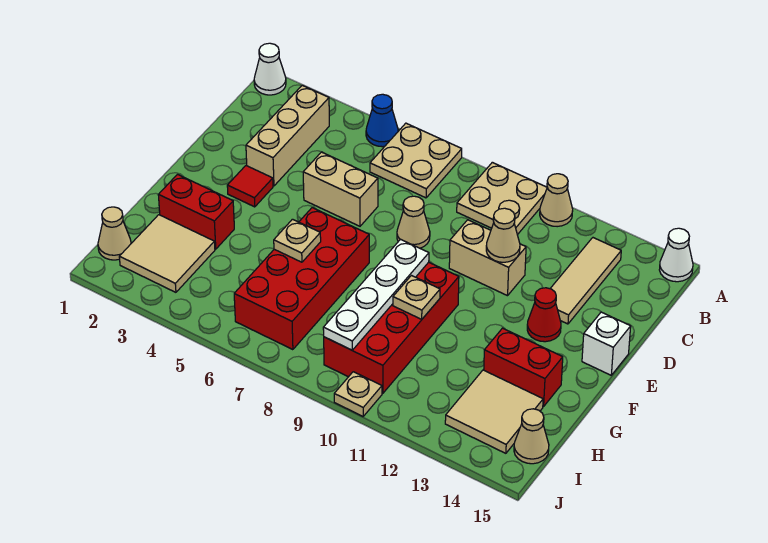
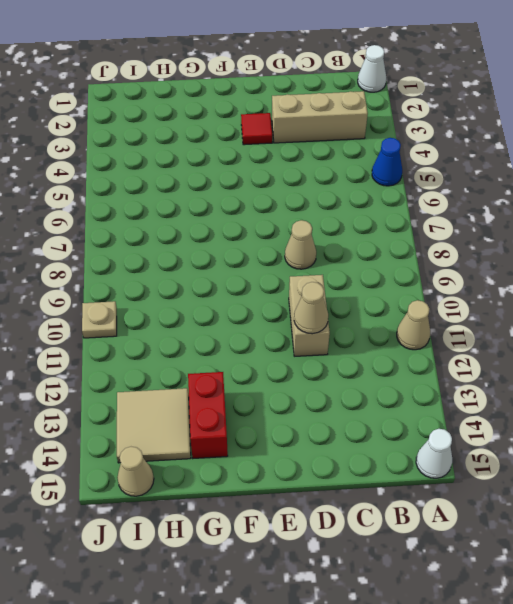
none -> tan 2x2 plate [370,123,462,198]
none -> tan 2x2 plate [457,162,547,235]
none -> tan 1x3 tile [550,238,621,324]

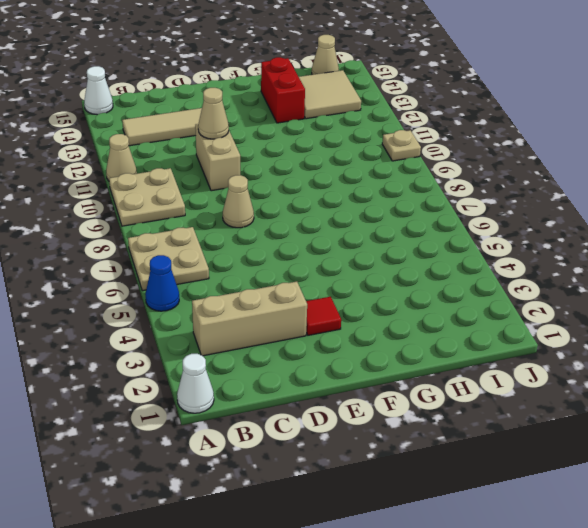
none -> tan 1x2 brick [303,152,378,226]
none -> red 1x1 cone [527,288,561,342]
none -> white 1x1 brick [582,312,631,375]

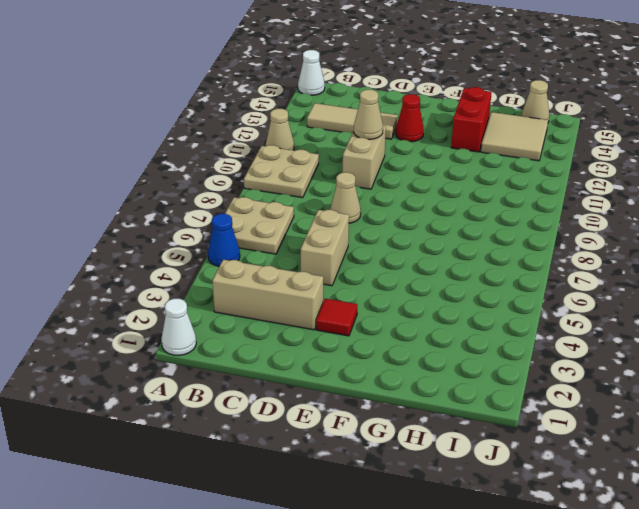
none -> white 1x1 brick [582,312,631,375]
none -> red 2x4 brick [234,208,369,350]
none -> red 2x4 brick [324,262,459,393]

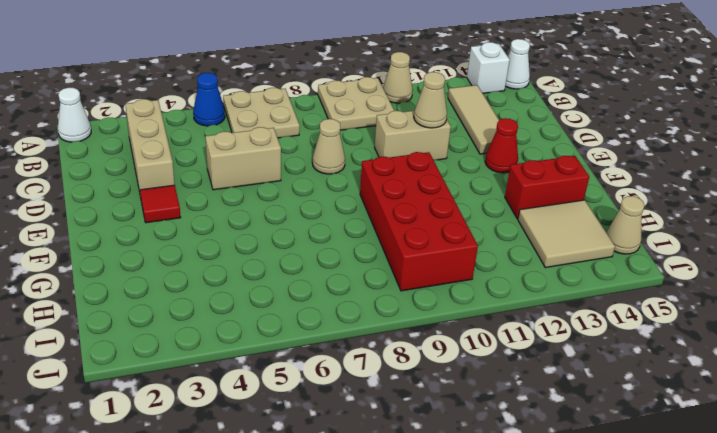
white 1x1 brick [467,42,510,93] -> white 1x1 brick moved to [582,312,631,375]
none -> red 2x4 brick [234,208,369,350]
none -> red 1x2 brick [158,174,234,249]
none -> tan 2x2 tile [119,215,215,292]

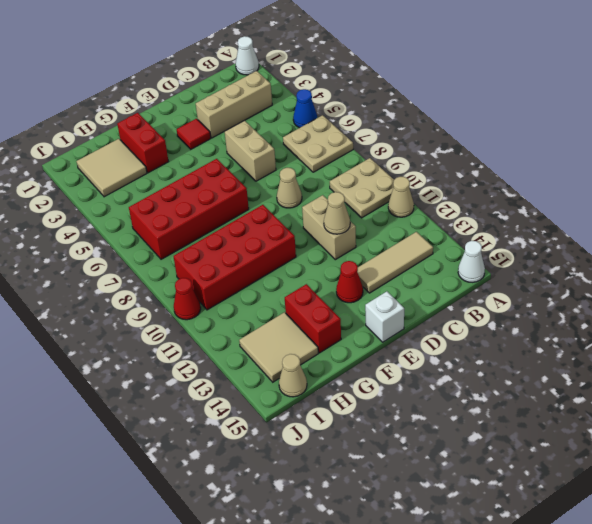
red 1x1 cone [174,278,201,320] -> tan 1x1 plate [334,372,382,416]
none -> tan 1x1 cone [98,207,131,260]
none -> white 1x4 plate [323,239,429,350]
none -> tan 1x1 plate [274,219,321,262]

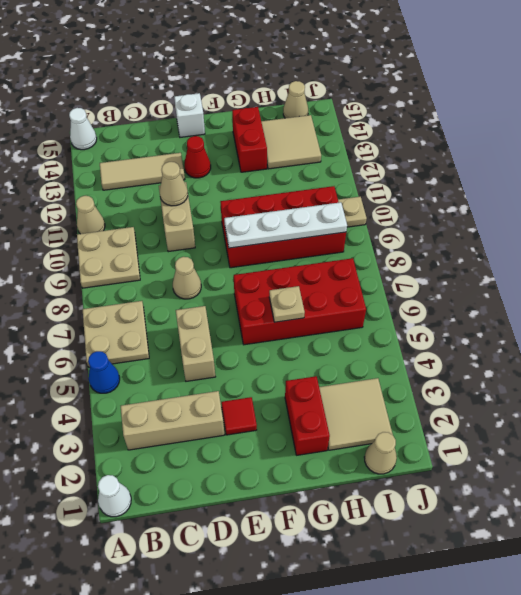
none -> tan 1x1 plate [393,276,440,319]

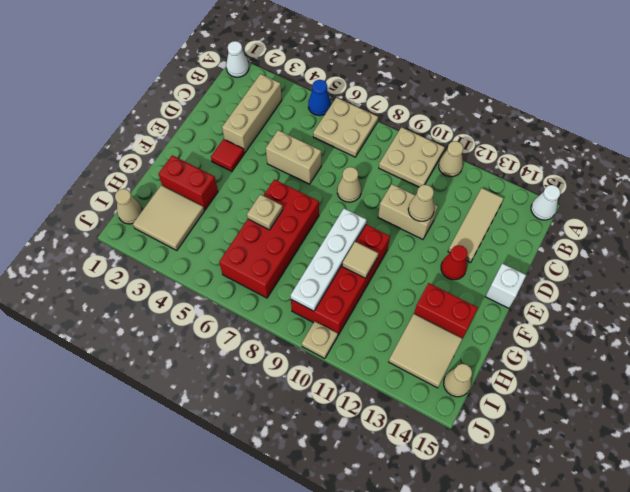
tan 1x1 tile [342,242,378,278] -> tan 1x1 plate [393,276,440,319]

